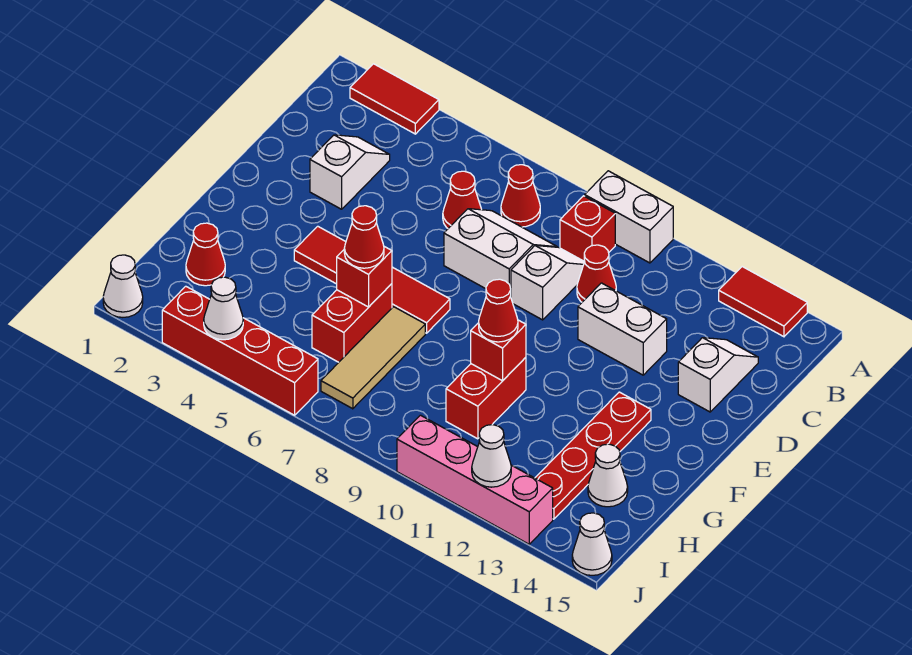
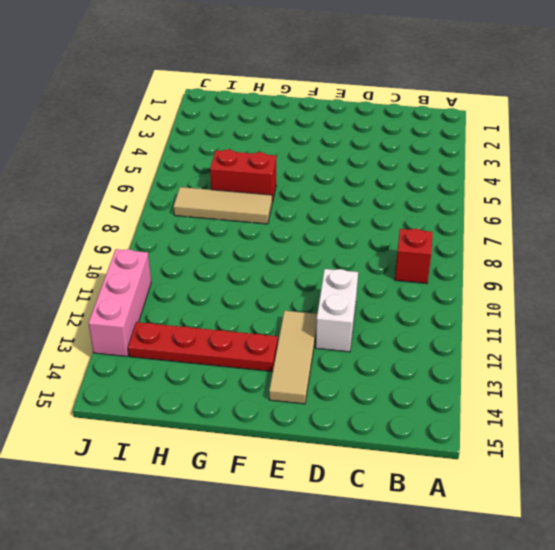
tan 1x3 tile [269,311,317,404] -> none
pink 1x3 brick [88,249,151,357] -> pink 1x4 brick [397,415,553,544]
none -> red 1x2 tile [350,64,439,134]
none -> white 1x2 brick [585,171,673,263]
none -> red 1x2 tile [719,267,807,337]

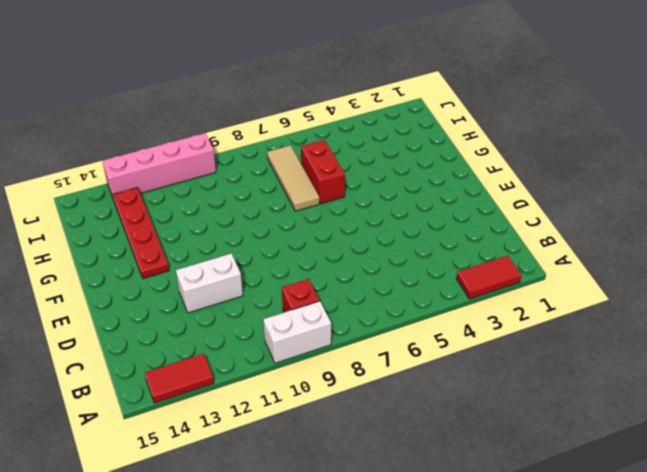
none -> red 1x1 cone [501,165,540,227]
none -> white 1x2 slope [310,135,390,209]
none -> red 1x1 cone [443,171,482,228]

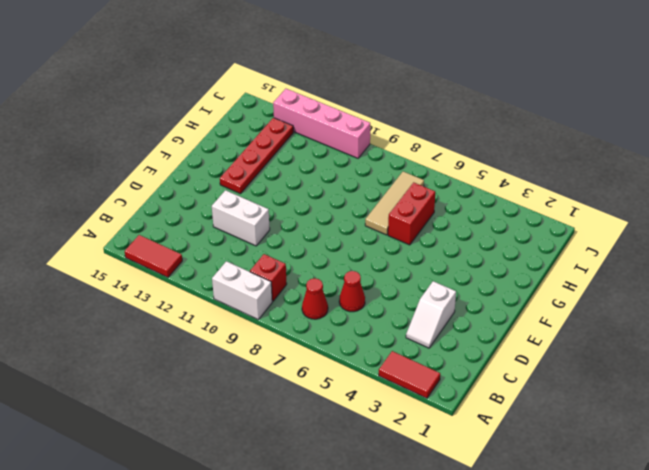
none -> white 2x2 slope [444,209,557,297]
none -> white 1x2 slope [511,245,584,320]
none -> red 1x1 cone [577,245,616,302]

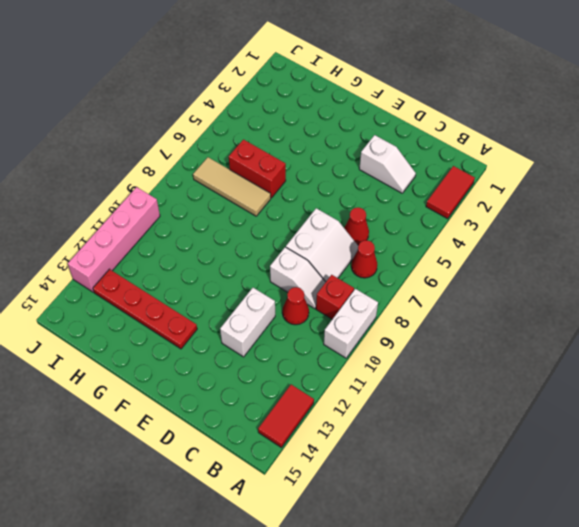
none -> white 1x2 slope [678,338,758,412]
none -> red 1x4 tile [294,226,450,333]
none -> red 1x2 brick [446,357,526,439]

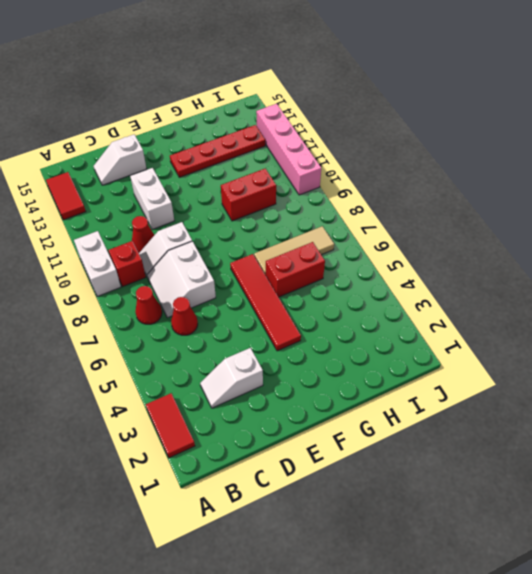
none -> red 1x1 cone [186,223,225,286]
none -> white 1x1 cone [588,444,628,507]
none -> white 1x1 cone [103,255,143,317]

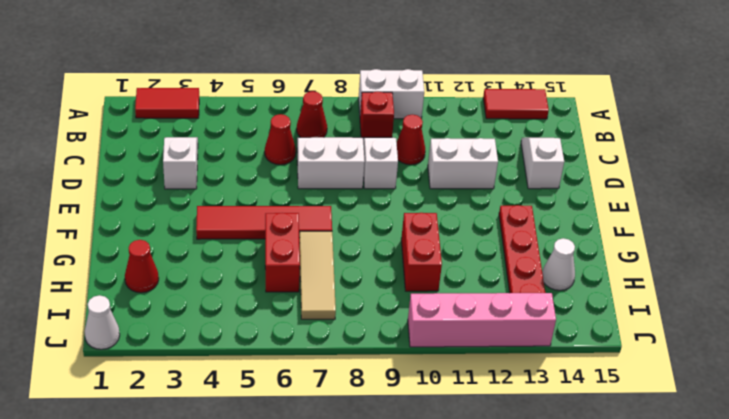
none -> red 1x4 brick [162,286,318,415]
none -> white 1x1 cone [572,513,612,575]
none -> red 1x1 brick [337,247,392,307]

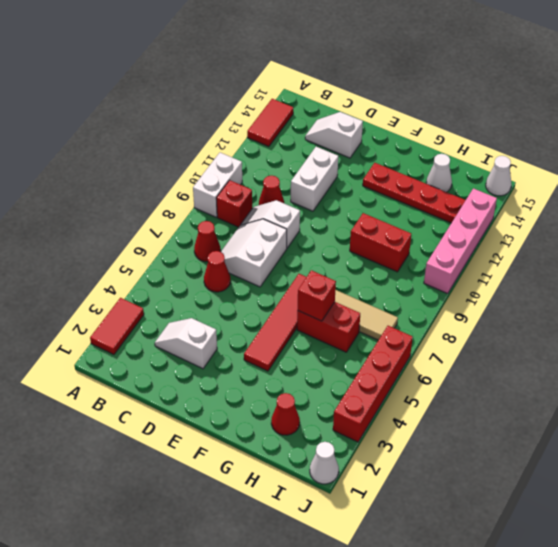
none -> red 1x1 brick [471,320,526,381]
none -> white 1x1 cone [204,277,243,340]
none -> white 1x1 cone [472,425,511,487]

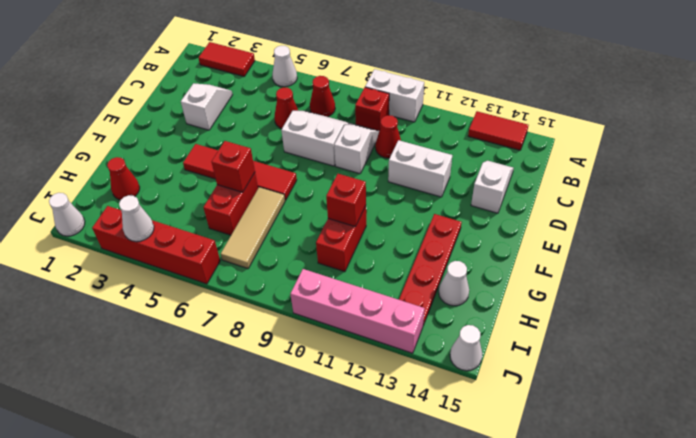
white 1x1 cone [272,46,297,87] -> white 1x1 cone moved to [472,425,511,487]
none -> red 1x1 cone [344,206,384,268]
none -> red 1x1 cone [479,279,518,342]

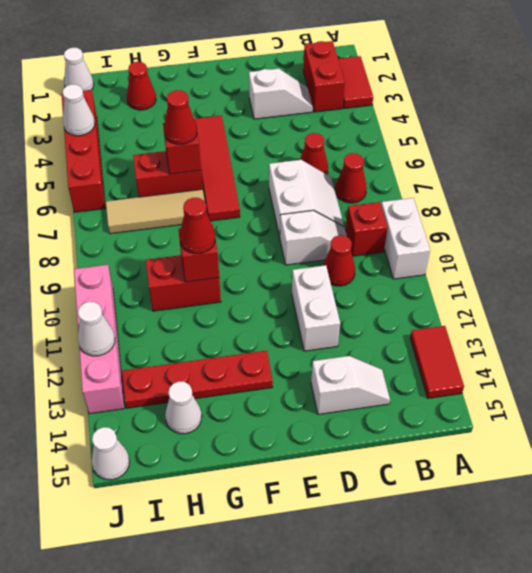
red 1x2 brick [303,41,345,112] -> none

